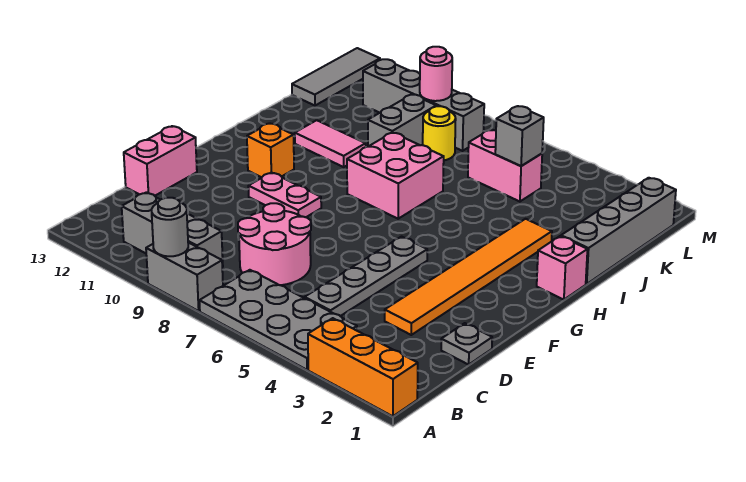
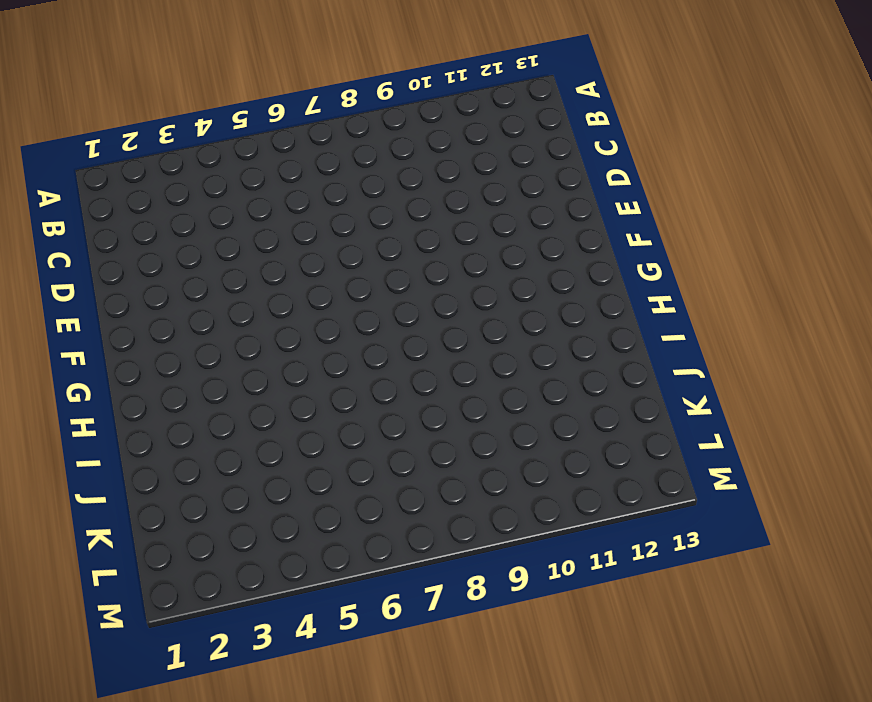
none -> orange 1x3 brick [308,318,418,416]
none -> grey 2x4 plate [199,270,357,370]
none -> grey 1x2 brick [146,243,223,311]

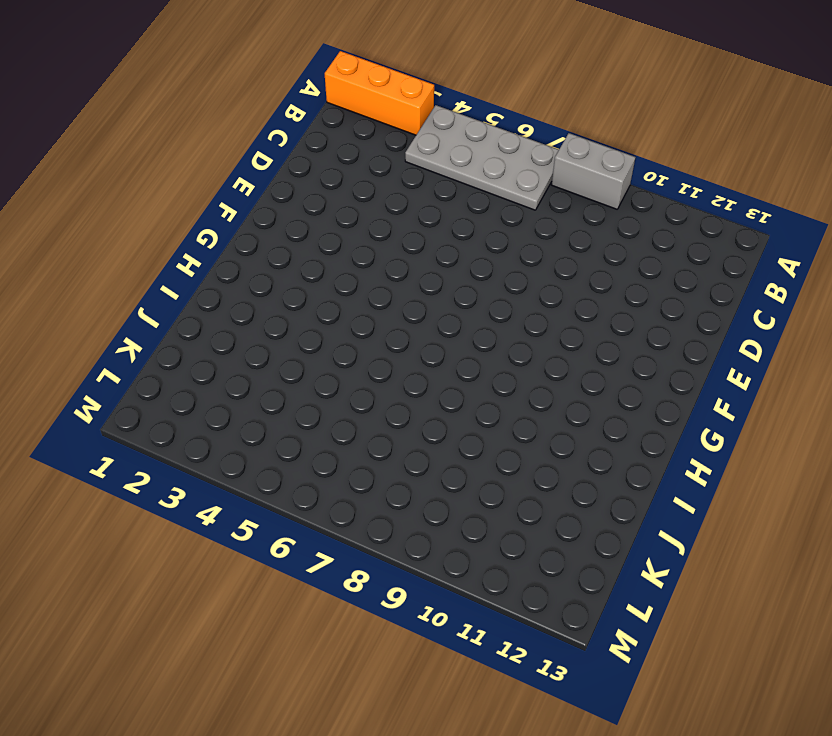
none -> grey 1x3 brick [122,192,223,267]
none -> grey 1x4 plate [305,237,427,316]
none -> pink 2x2 round brick [238,203,311,285]

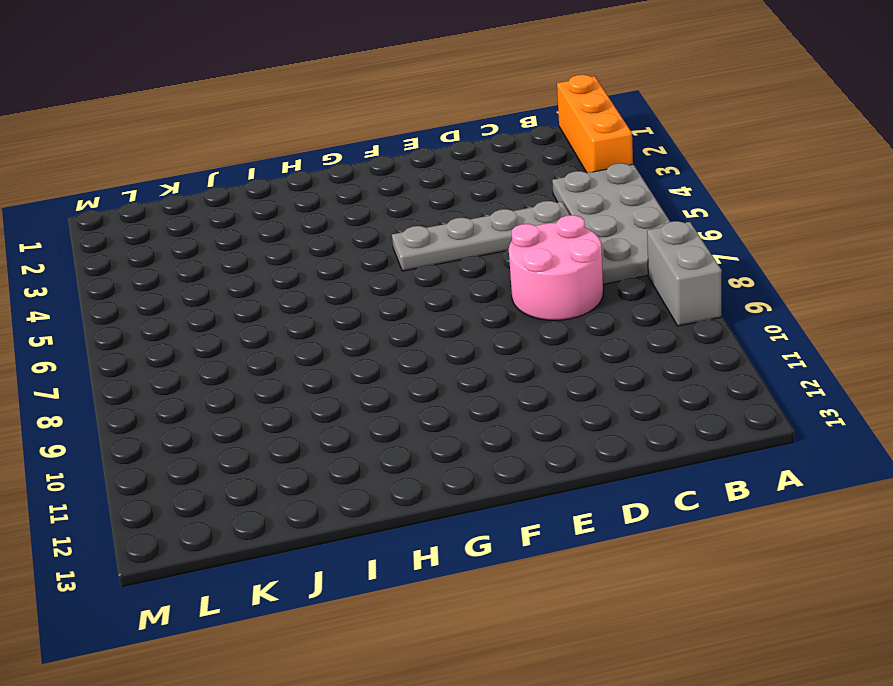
none -> grey 1x3 brick [122,192,223,267]
none -> grey 1x1 plate [441,323,492,365]
none -> orange 1x6 tile [385,219,552,335]

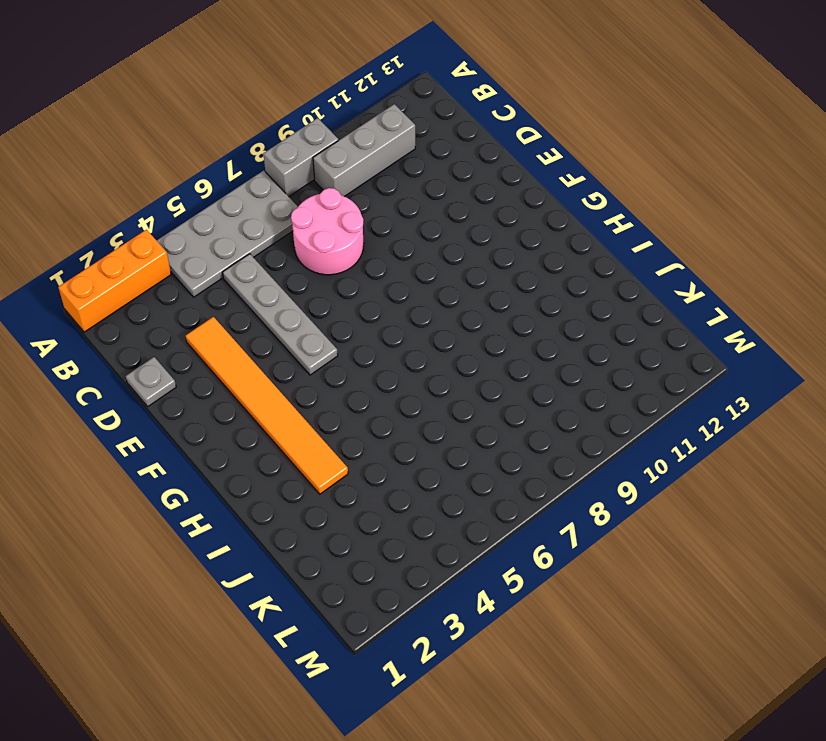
none -> pink 1x2 brick [124,126,197,196]
none -> pink 1x2 plate [248,172,321,217]
none -> orange 1x1 brick [247,123,294,177]

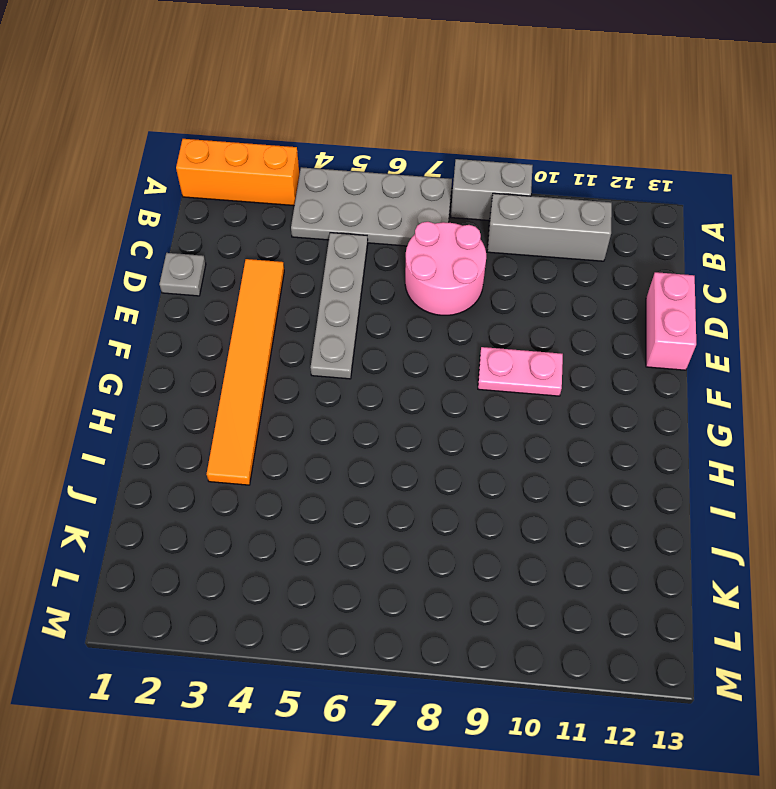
none -> orange 1x1 brick [247,123,294,177]
none -> pink 1x1 brick [537,236,587,300]
none -> pink 2x2 brick [347,132,444,219]

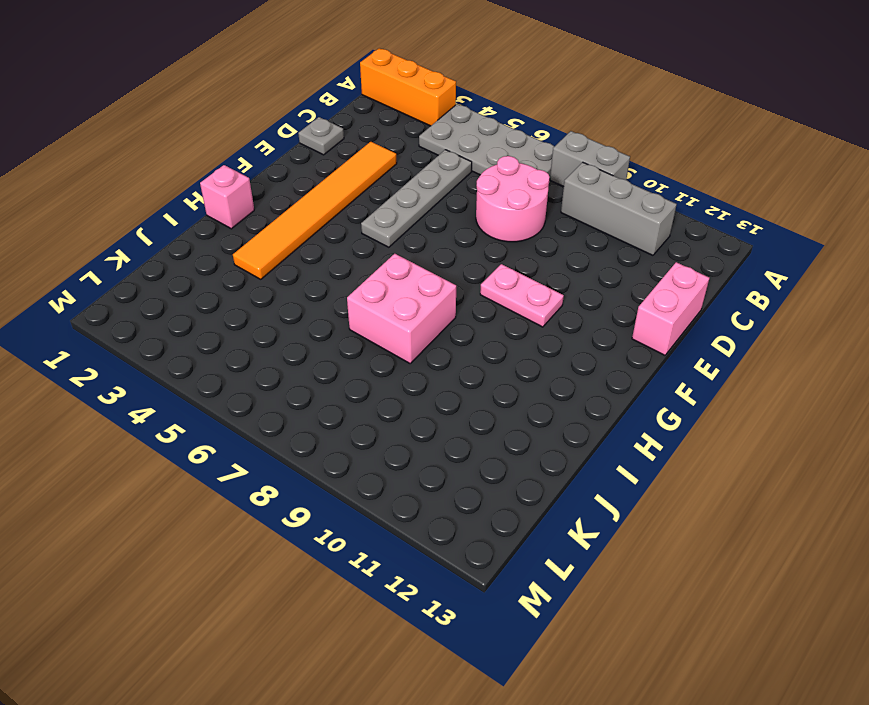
none -> orange 1x1 brick [247,123,294,177]
none -> grey 1x4 brick [561,178,676,284]
none -> pink 1x2 tile [295,120,366,167]

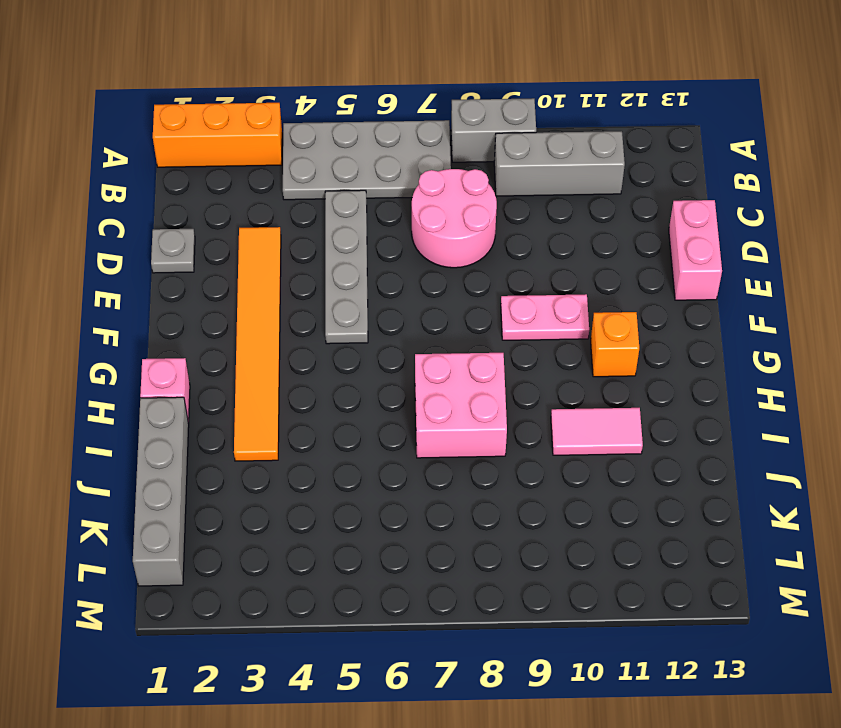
none -> grey 1x2 brick [368,95,436,147]
none -> pink 1x2 brick [468,130,542,202]
none -> yellow 1x1 round brick [423,106,456,160]

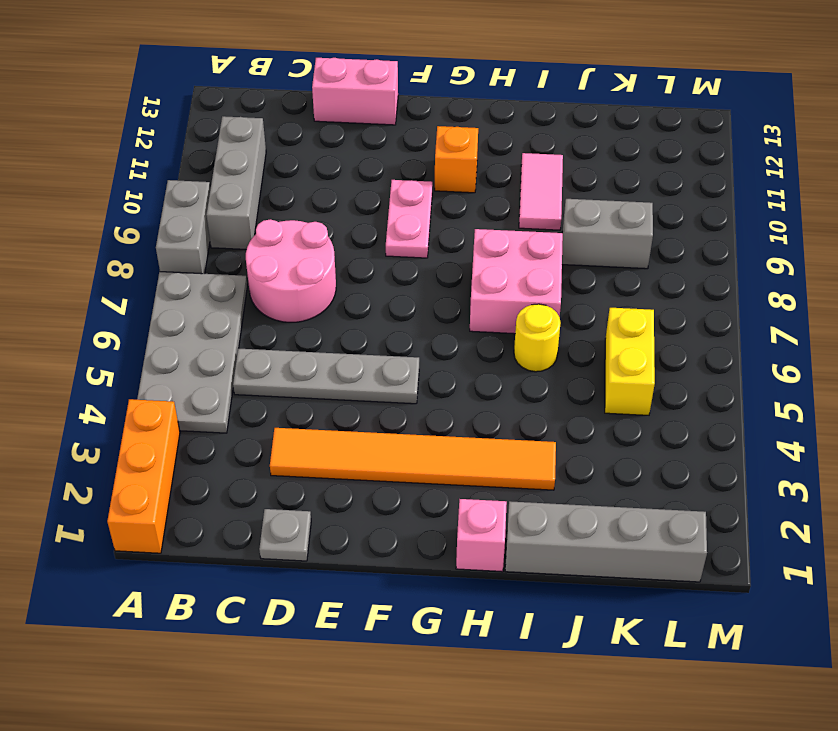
yellow 1x1 round brick [514,304,561,372] -> yellow 1x1 round brick moved to [423,106,456,160]
yellow 1x2 brick [605,308,655,415] -> pink 1x2 brick [468,130,542,202]
none -> grey 1x3 tile [292,48,380,106]
none -> grey 1x4 brick [363,59,484,151]
none -> grey 1x1 round brick [152,198,188,256]

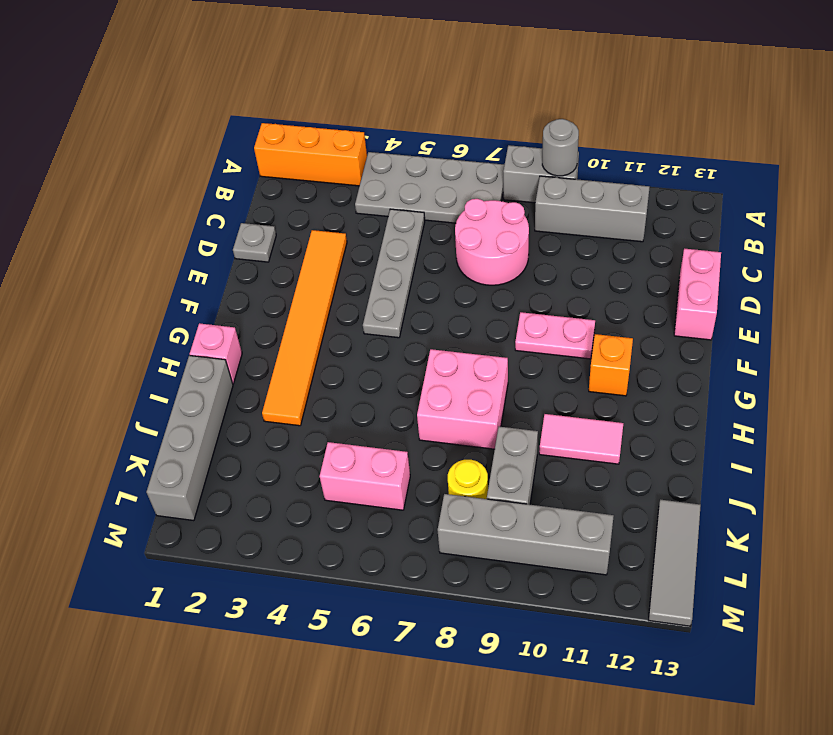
none -> grey 1x1 brick [495,106,544,166]
none -> pink 1x1 round brick [420,47,452,101]

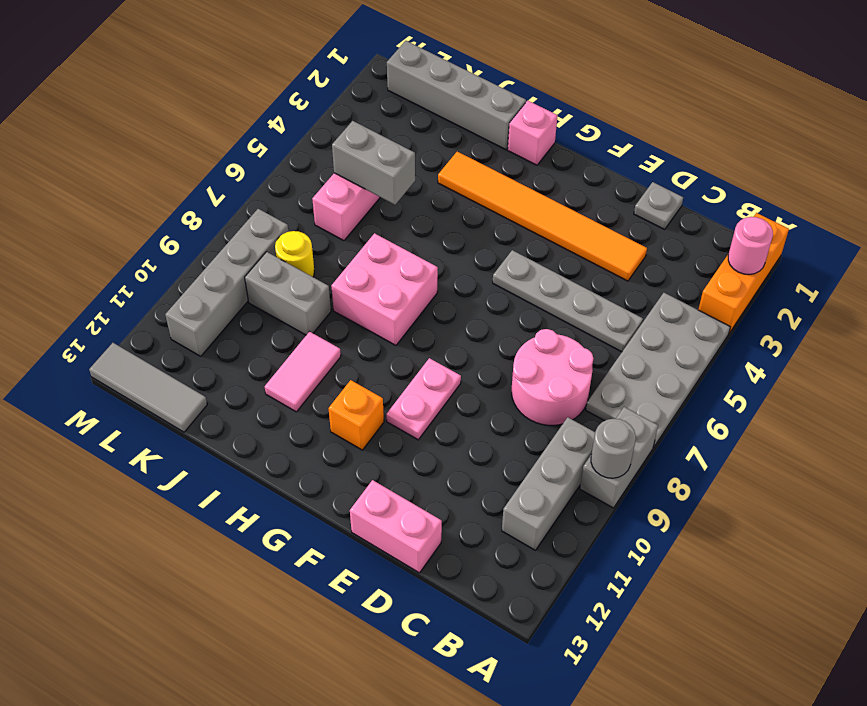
pink 1x1 round brick [728,217,773,275] -> pink 1x1 round brick moved to [420,47,452,101]
grey 1x2 brick [332,121,415,205] -> grey 1x1 brick [495,106,544,166]

